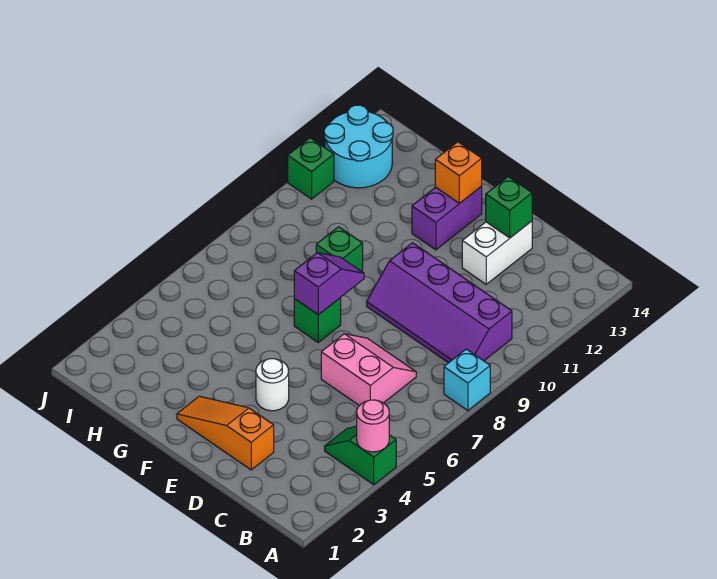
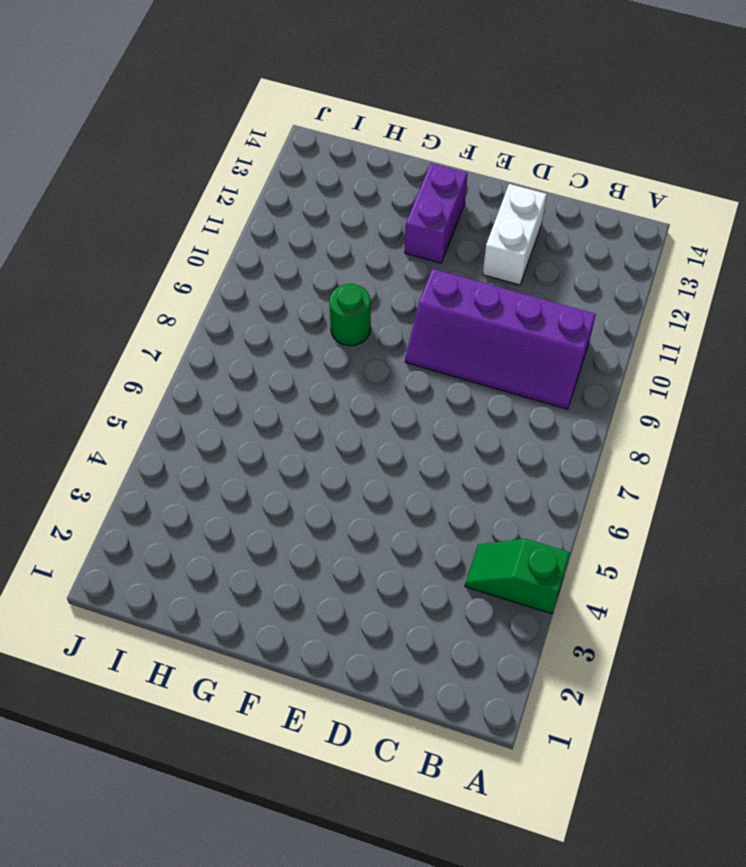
green 1x1 round brick [329,284,371,346] -> green 1x1 brick [316,227,363,272]
none -> cyan 1x1 brick [444,349,490,411]
none -> pink 2x2 slope [321,334,416,406]
none -> orange 1x3 slope [177,396,274,470]

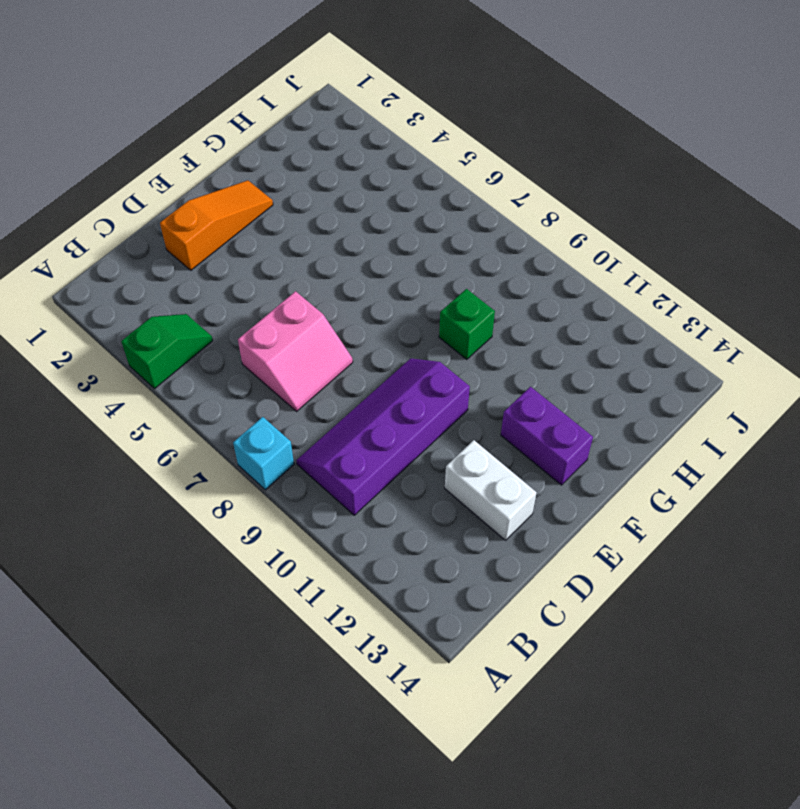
none -> white 1x1 round brick [256,359,289,411]
none -> green 1x1 brick [294,298,341,342]
none -> cyan 2x2 round brick [324,105,393,188]

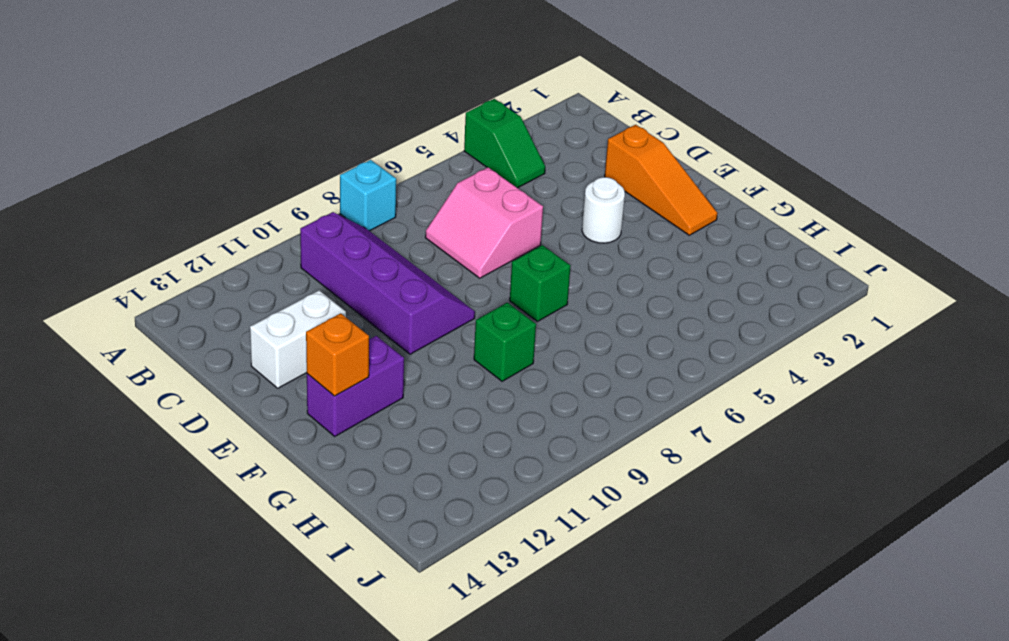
none -> cyan 2x2 round brick [324,105,393,188]
none -> green 1x1 brick [288,138,334,199]
none -> pink 1x1 round brick [357,400,389,452]

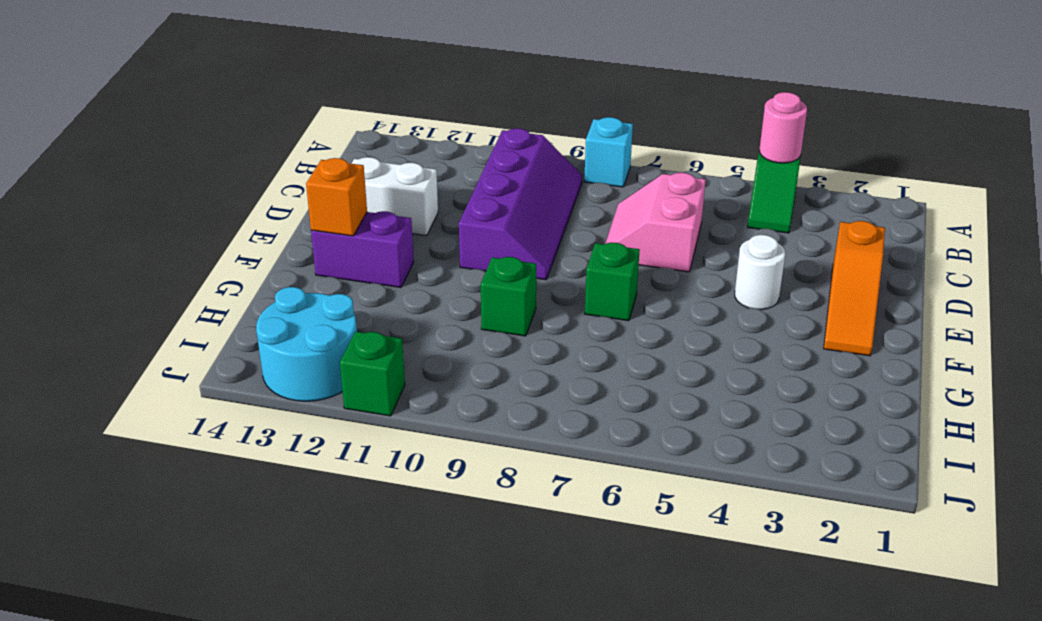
none -> green 1x1 brick [486,177,532,238]
none -> purple 1x2 slope [294,253,364,315]

